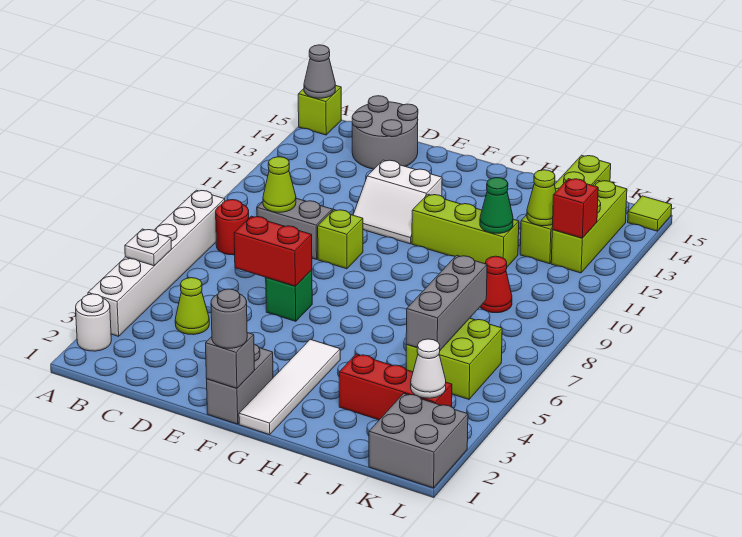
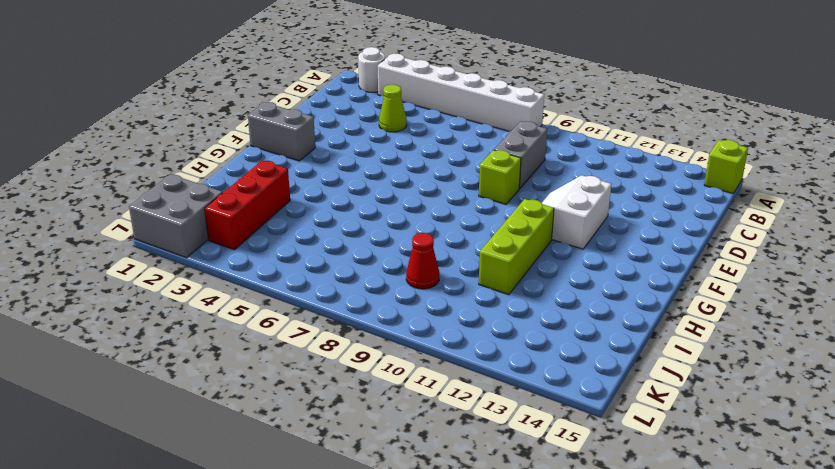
none -> red 1x1 round brick [216,200,249,255]
none -> grey 2x2 round brick [352,96,418,169]
none -> green 1x1 brick [266,270,312,321]
none -> white 1x4 tile [239,339,340,435]

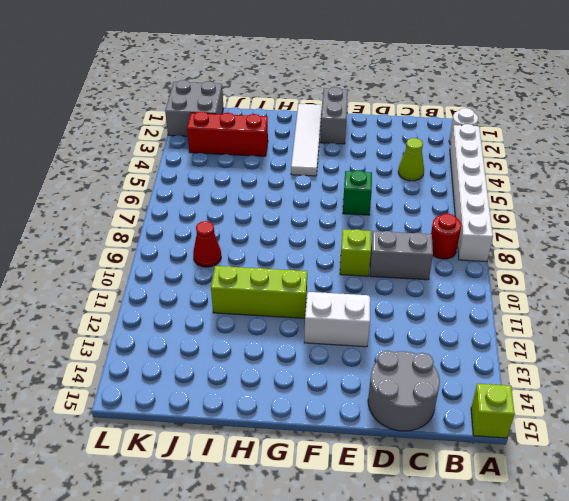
none -> lime 2x2 brick [406,318,502,399]
none -> lime 1x4 brick [520,155,611,264]
none -> lime 1x3 brick [551,181,627,273]
none -> lime 1x1 tile [628,196,672,231]

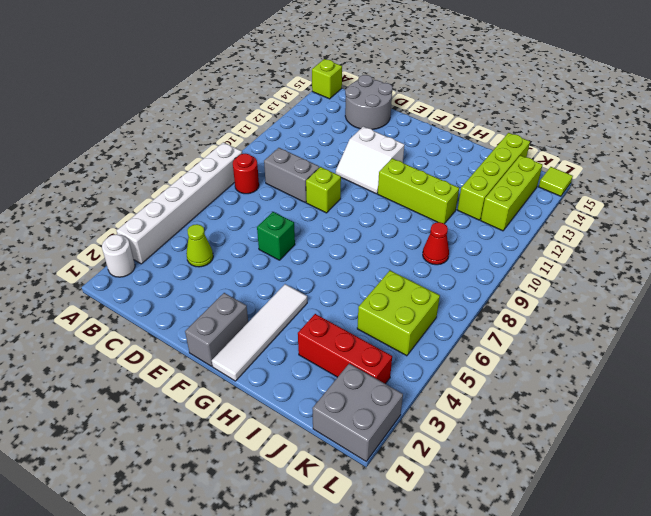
none -> white 1x1 plate [125,229,171,266]
none -> grey 1x1 cone [304,45,335,98]
none -> lime 1x1 cone [263,157,296,212]
none -> red 1x2 brick [234,216,312,286]

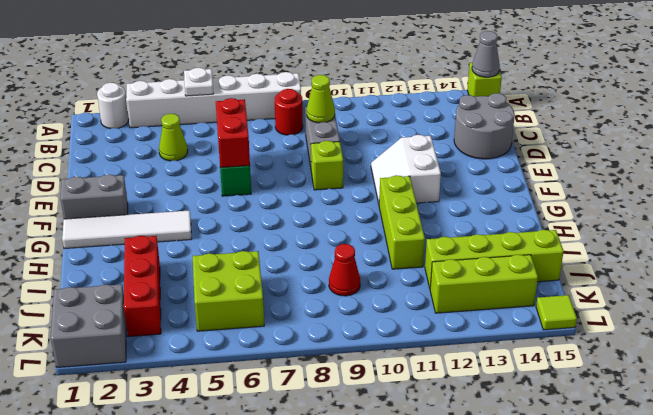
none -> grey 1x1 brick [206,333,255,388]
none -> green 1x1 cone [480,178,513,233]
none -> grey 1x3 brick [406,255,487,350]
none -> lime 1x1 cone [527,170,556,226]

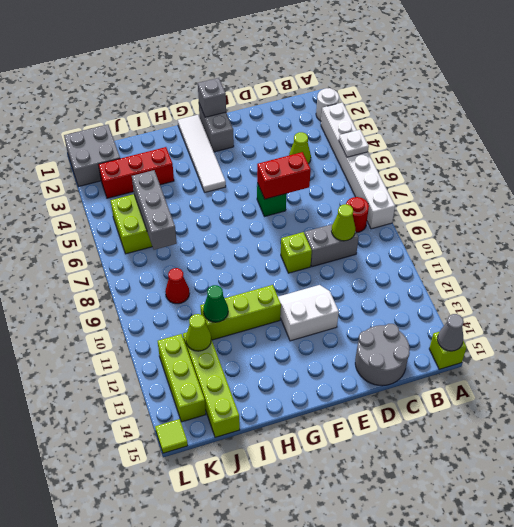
none -> white 1x1 cone [411,339,446,398]
none -> red 1x1 brick [552,179,598,238]
none -> grey 1x1 round brick [211,289,247,348]

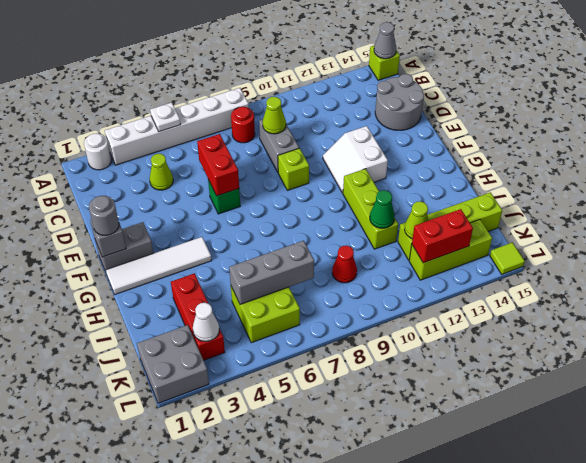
red 1x2 brick [412,209,473,263] -> red 1x1 brick [552,179,598,238]

